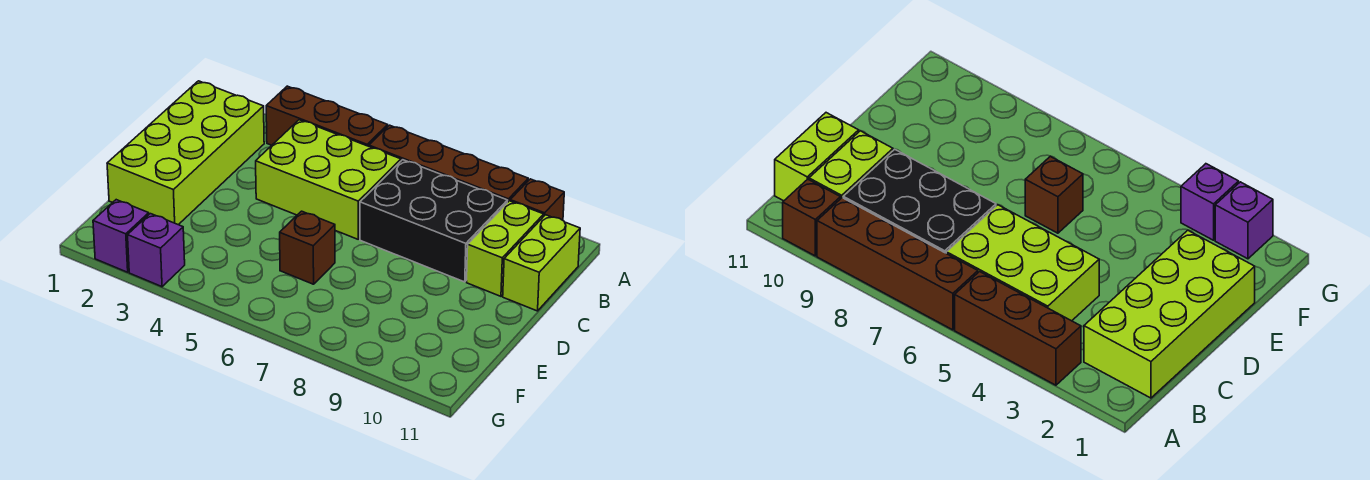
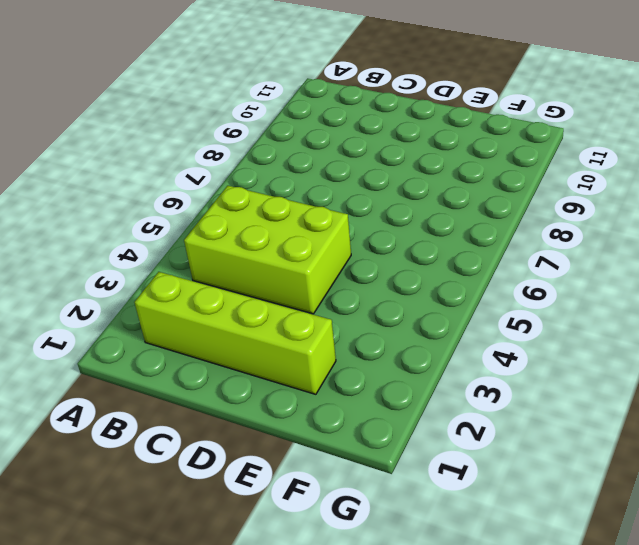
lime 1x4 brick [134,272,336,394] -> lime 2x4 brick [107,81,264,225]
lime 2x3 brick [184,186,351,314] -> lime 2x3 brick turned to [256,120,401,239]
none -> brown 1x3 brick [266,86,388,146]
none -> brown 1x4 brick [369,125,528,203]

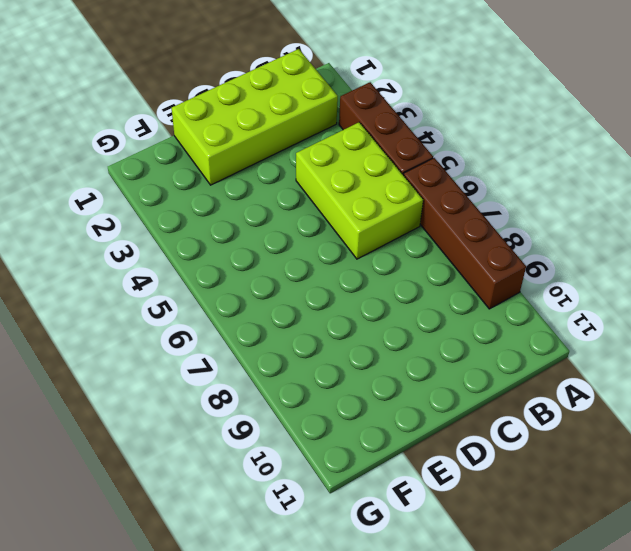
none -> brown 1x1 brick [510,179,564,220]
none -> black 2x3 brick [360,160,508,282]

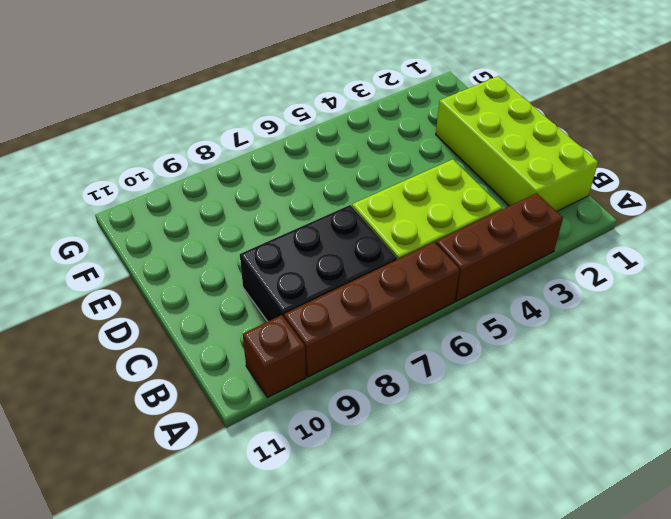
none -> lime 1x2 brick [467,201,544,296]
none -> lime 1x2 brick [503,215,580,311]

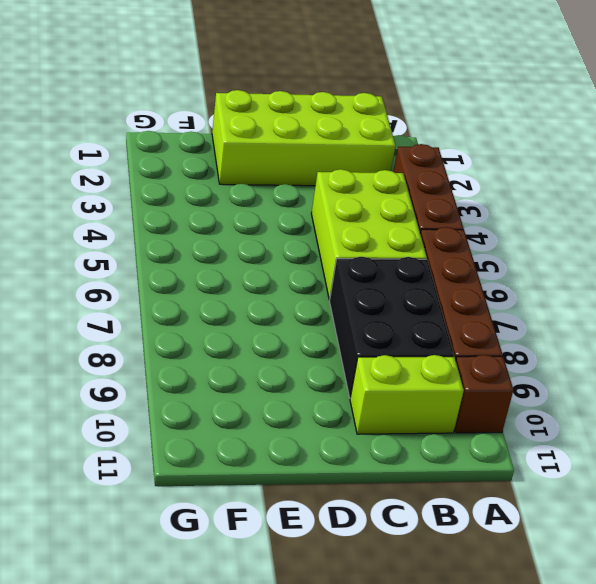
none -> lime 1x2 brick [503,215,580,311]
none -> brown 1x1 brick [280,211,335,284]

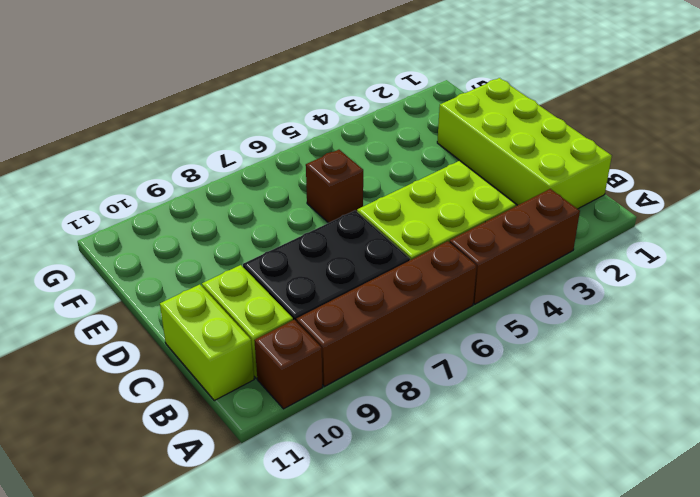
none -> purple 1x1 brick [93,200,149,272]
none -> purple 1x1 brick [128,214,185,287]

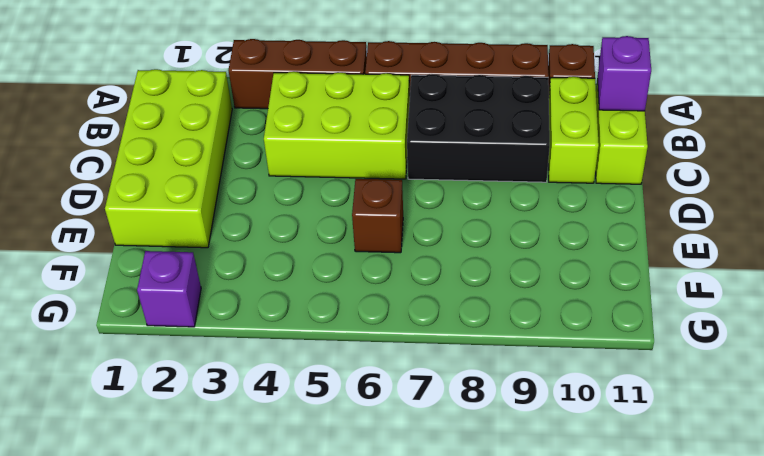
purple 1x1 brick [597,36,651,111] -> purple 1x1 brick moved to [128,214,185,287]

